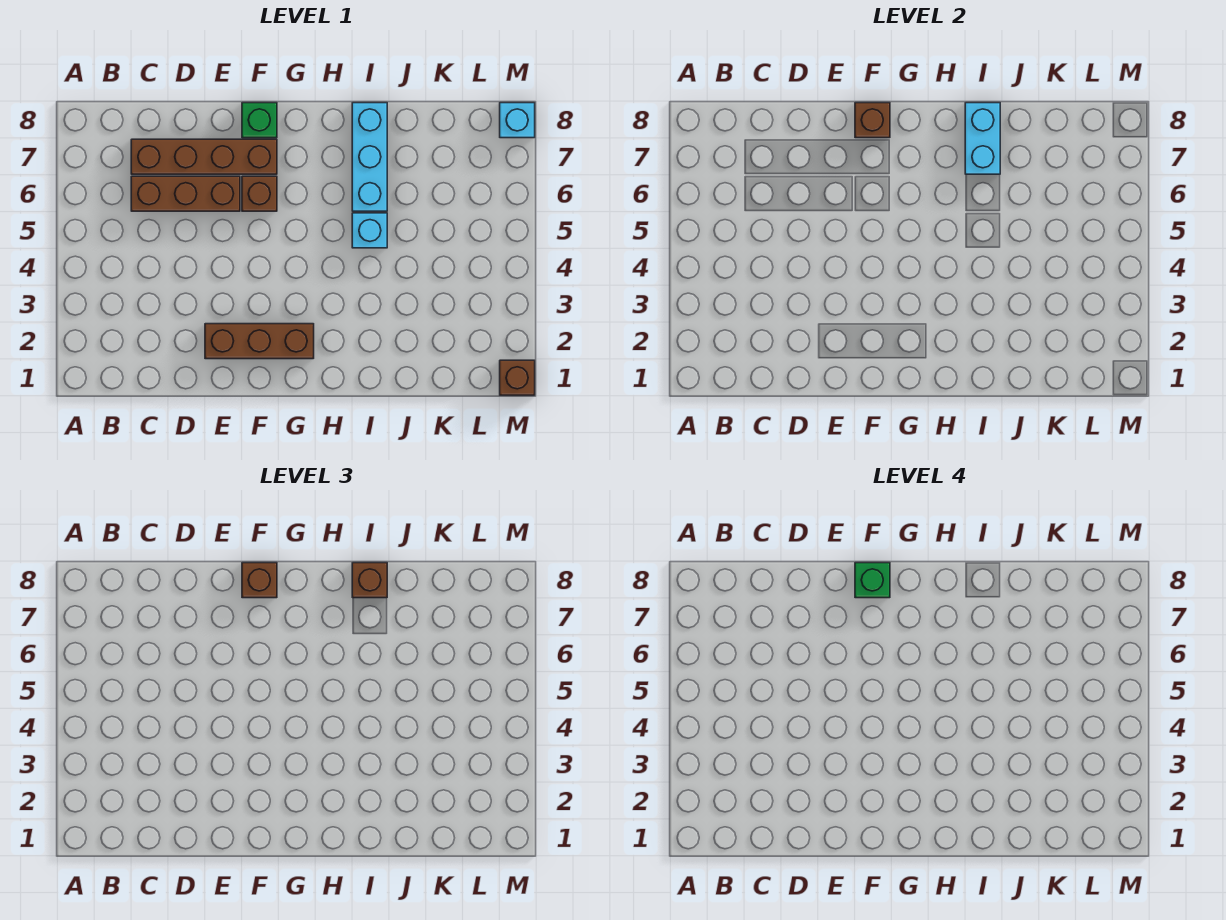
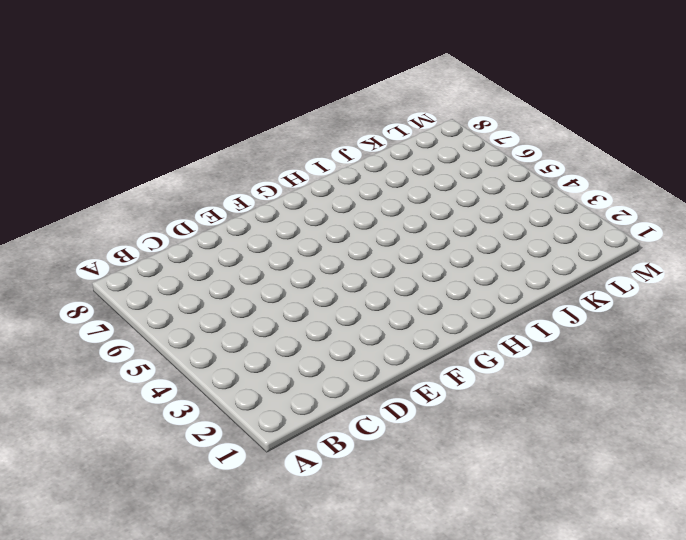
none -> brown 1x3 brick [131,176,240,211]
none -> brown 1x4 brick [131,139,277,174]
none -> brown 1x3 brick [205,324,314,359]

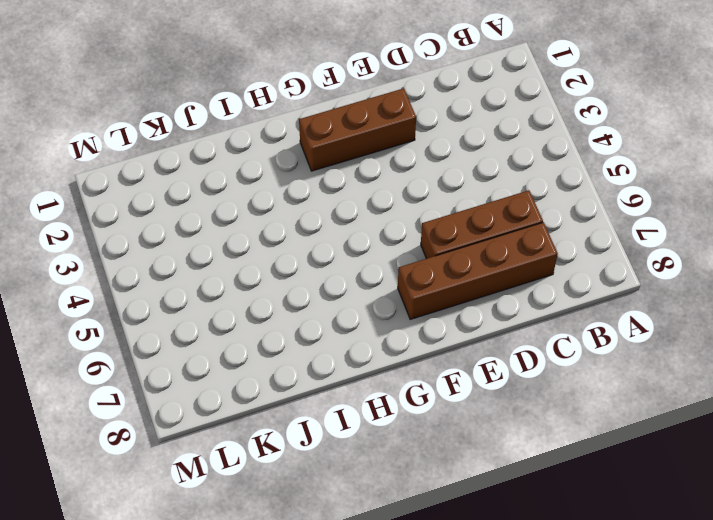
none -> brown 1x1 brick [242,176,277,211]
none -> green 1x1 brick [242,103,277,138]
none -> cyan 1x1 brick [352,213,387,248]

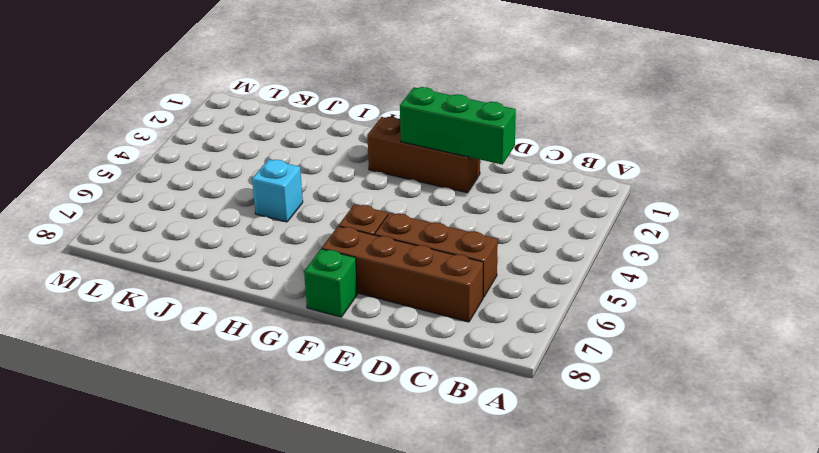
green 1x3 brick [400,87,516,165] -> none
none -> cyan 1x3 brick [352,103,387,211]
none -> brown 1x1 brick [500,360,535,395]
none -> cyan 1x1 brick [500,103,535,138]

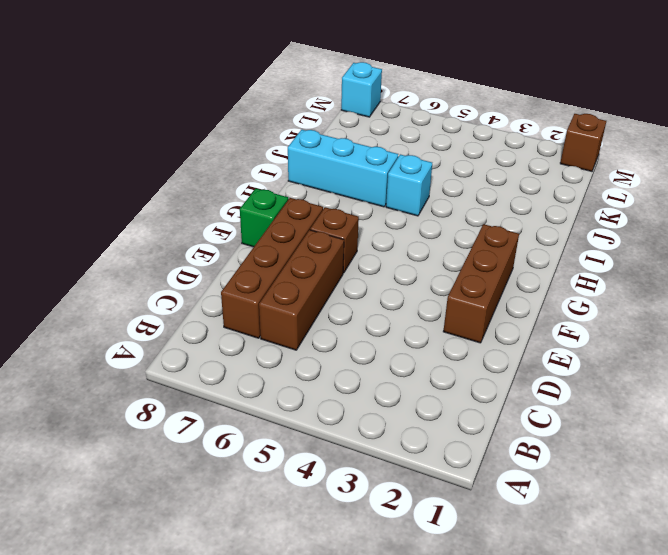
none -> brown 1x1 brick [855,103,890,138]
none -> cyan 1x2 brick [965,103,1000,174]
none -> brown 1x1 brick [242,563,277,598]

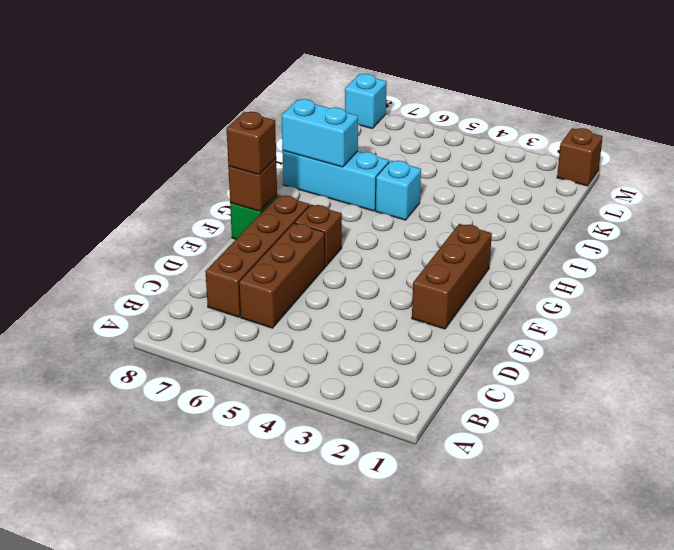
none -> brown 1x1 brick [352,563,387,598]
none -> green 1x1 brick [855,563,890,598]

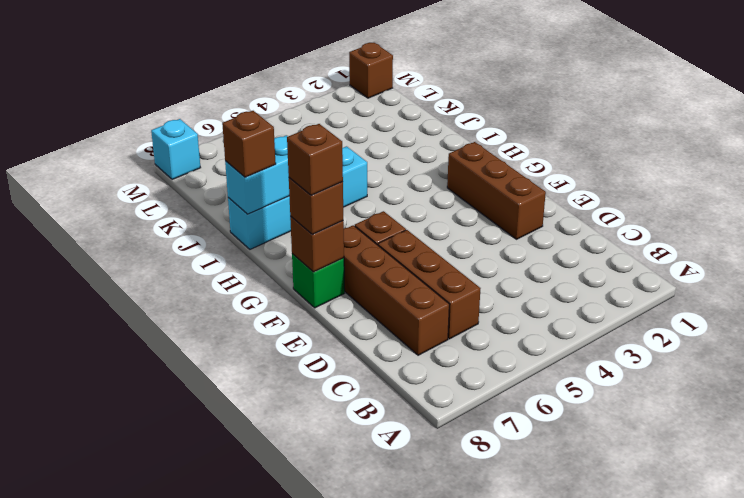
brown 1x1 brick [287,124,343,196] -> green 1x1 brick [855,563,890,598]

